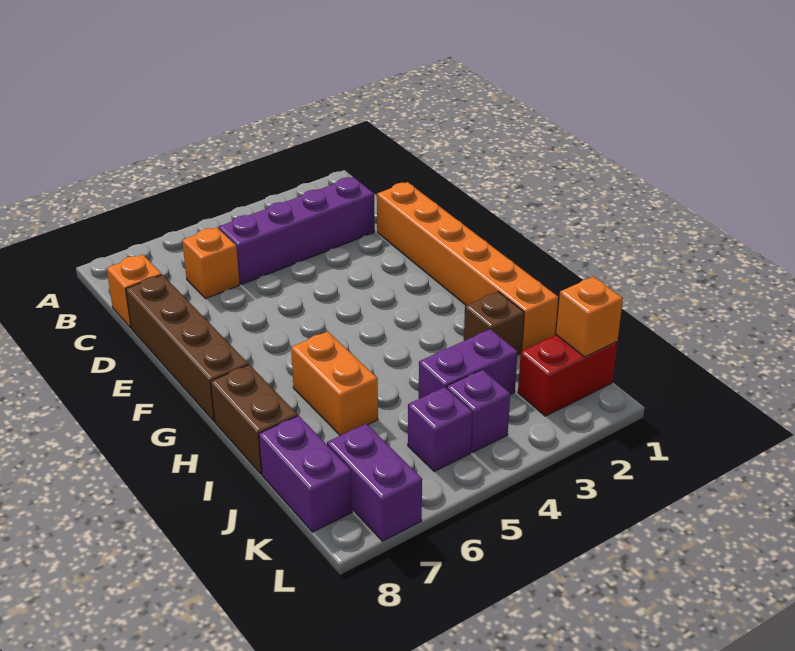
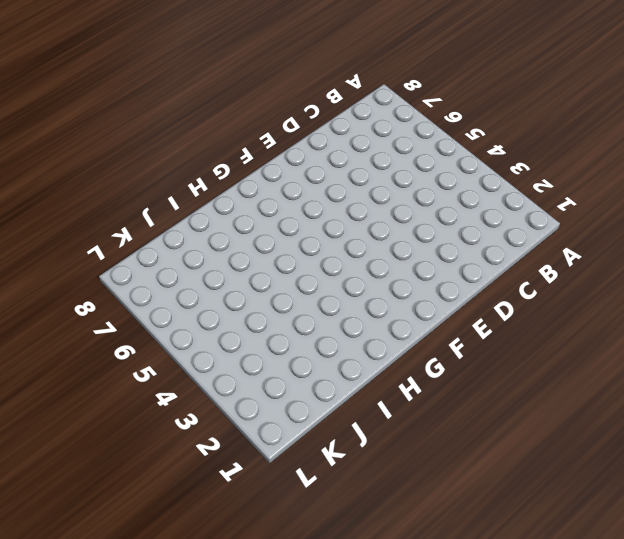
none -> purple 1x4 brick [218,177,375,284]
none -> orange 1x1 brick [182,227,240,299]
none -> orange 1x1 brick [106,254,162,328]

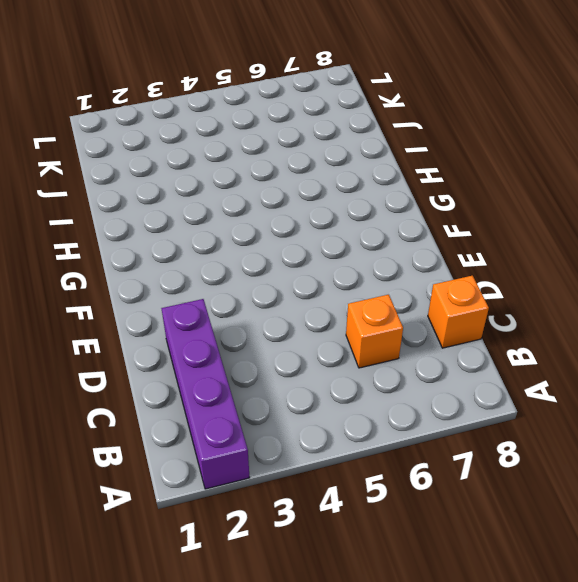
purple 1x4 brick [161,299,250,489] -> purple 1x4 brick turned to [218,177,375,284]
none -> orange 1x6 brick [377,182,558,351]
none -> brown 1x4 brick [126,275,248,421]
none -> orange 1x2 brick [291,331,378,436]

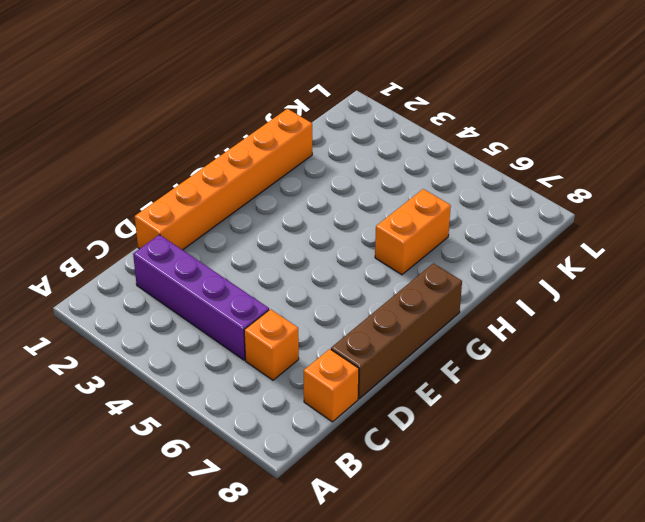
none -> brown 1x2 brick [211,365,297,474]
none -> brown 1x1 brick [464,292,524,355]
none -> purple 1x2 brick [419,329,518,399]

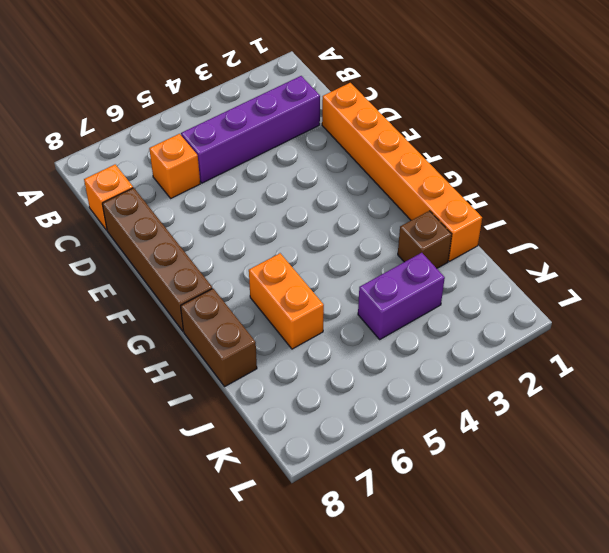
none -> purple 1x2 brick [259,416,352,532]
none -> red 1x2 brick [518,335,617,416]
none -> purple 1x1 brick [447,370,510,452]

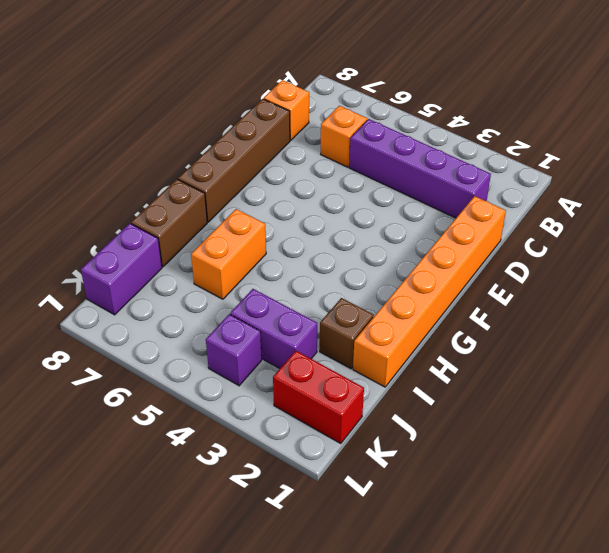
none -> purple 1x1 brick [408,387,472,471]
none -> purple 1x2 brick [327,424,422,541]
none -> orange 1x1 brick [556,277,623,357]

